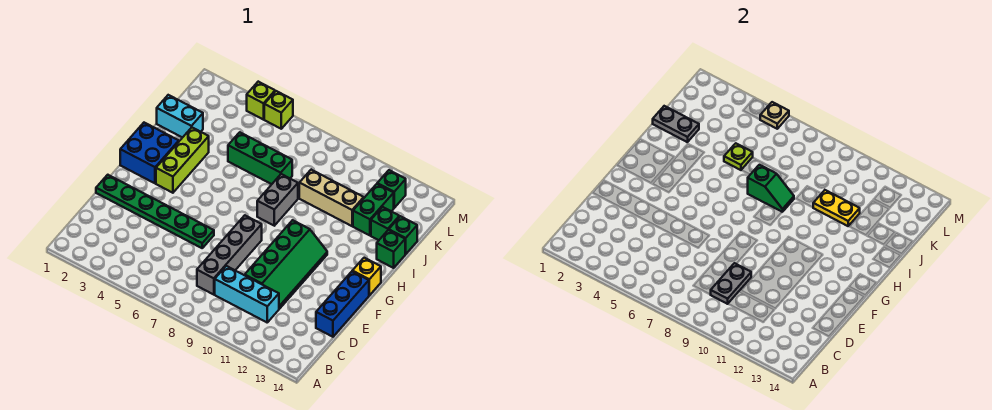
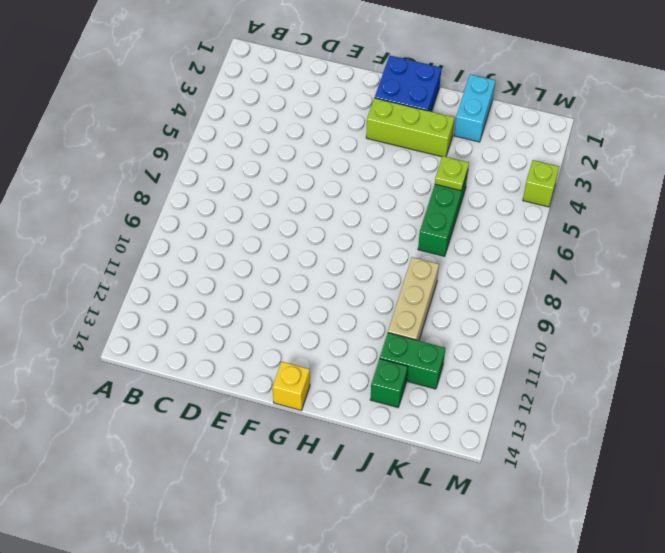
none -> grey 1x4 brick [197,215,262,295]
none -> cyan 1x3 brick [215,266,279,322]
none -> green 2x4 slope [245,220,327,309]

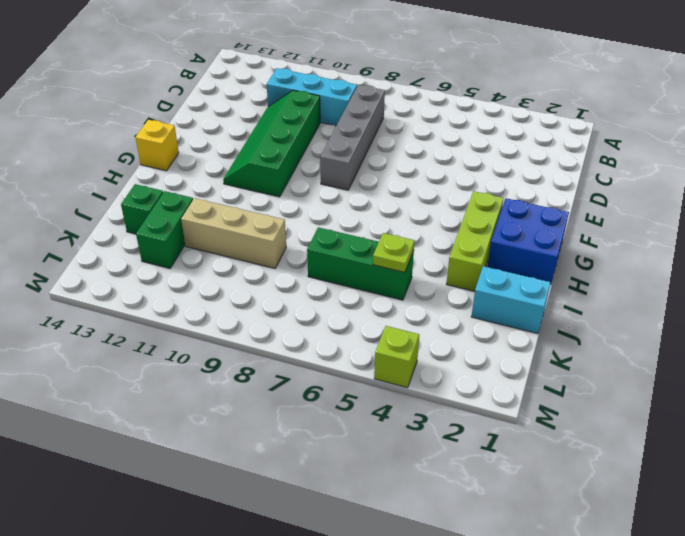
none -> blue 1x3 brick [316,272,369,337]
none -> green 1x6 plate [96,175,214,248]
none -> grey 1x2 brick [257,174,298,226]

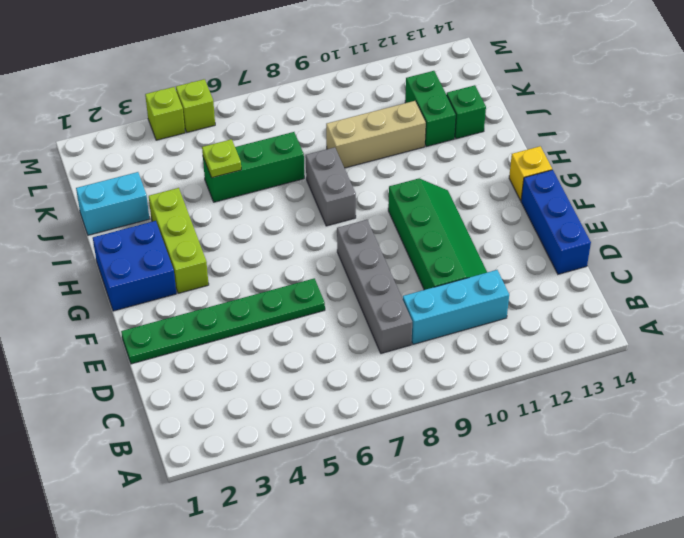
none -> green 1x1 brick [377,230,405,268]
none -> green 1x1 brick [389,216,417,254]
none -> green 1x1 brick [377,170,406,208]

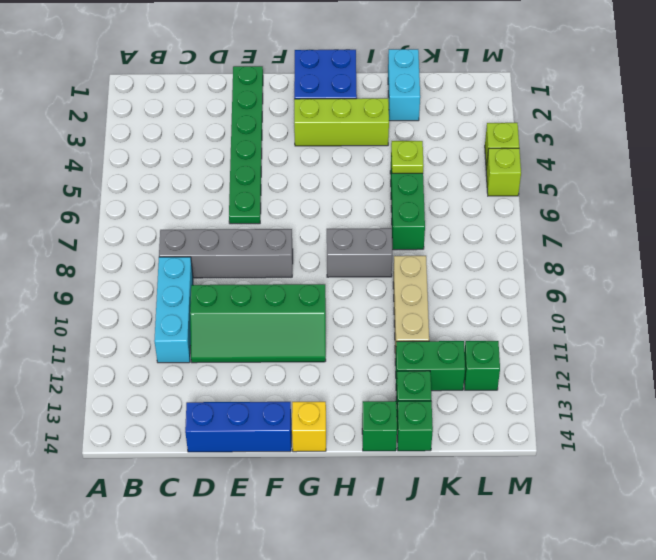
none -> grey 1x2 plate [710,263,751,304]
none -> green 1x2 slope [748,165,794,212]
none -> grey 1x2 plate [653,106,699,142]

